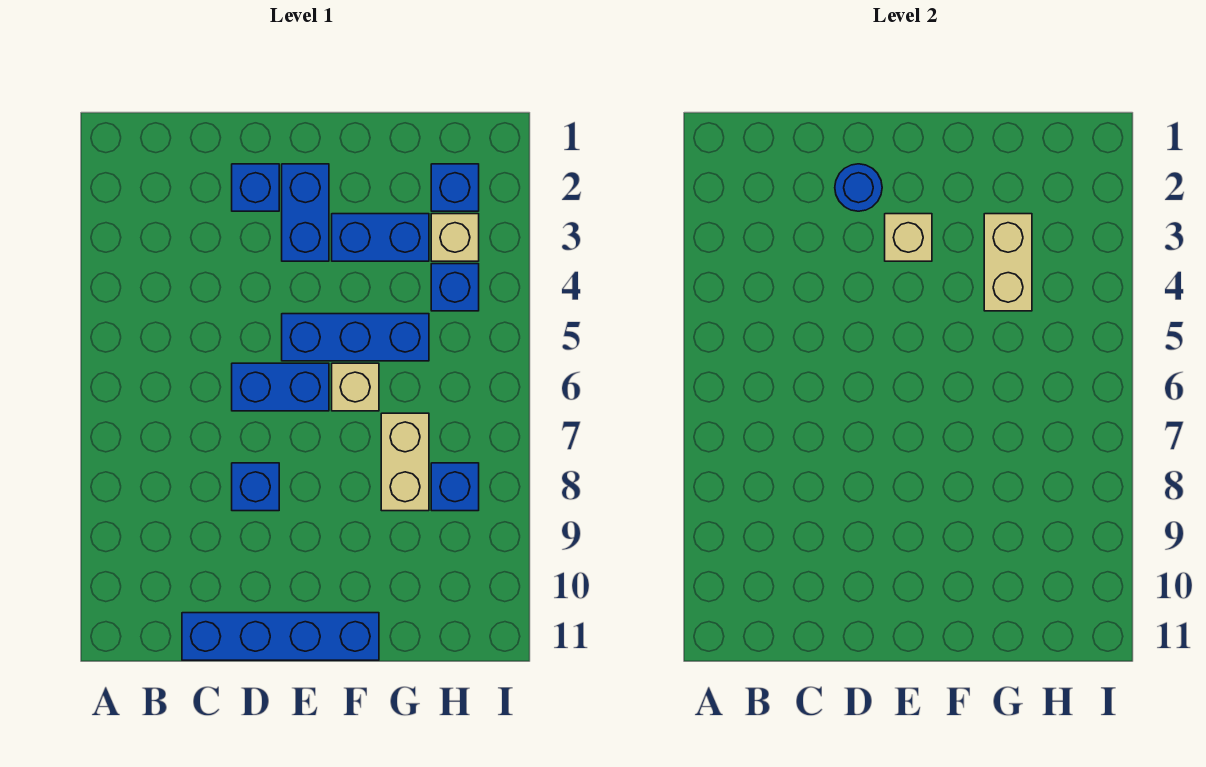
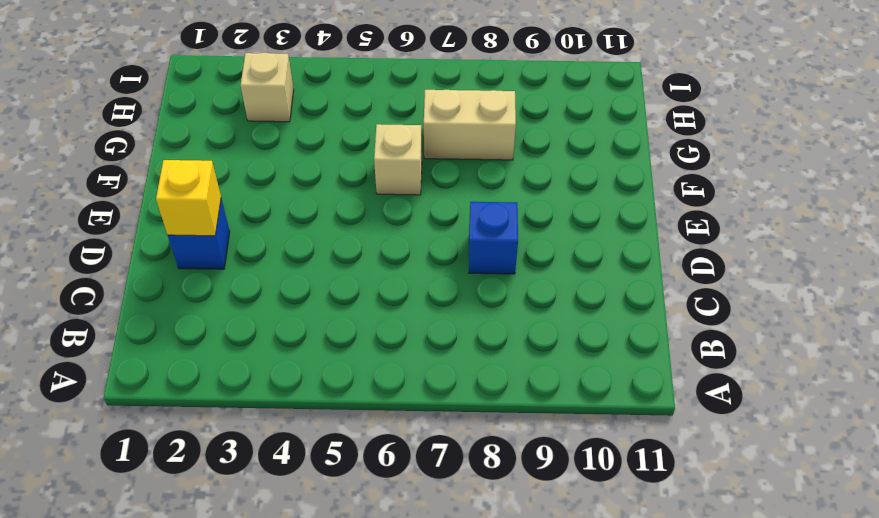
yellow 1x1 brick [156,160,221,236] -> blue 1x1 round brick [835,164,882,211]
none -> blue 1x4 brick [182,613,379,660]
none -> blue 1x2 brick [232,363,329,411]
none -> blue 1x2 brick [282,164,329,261]

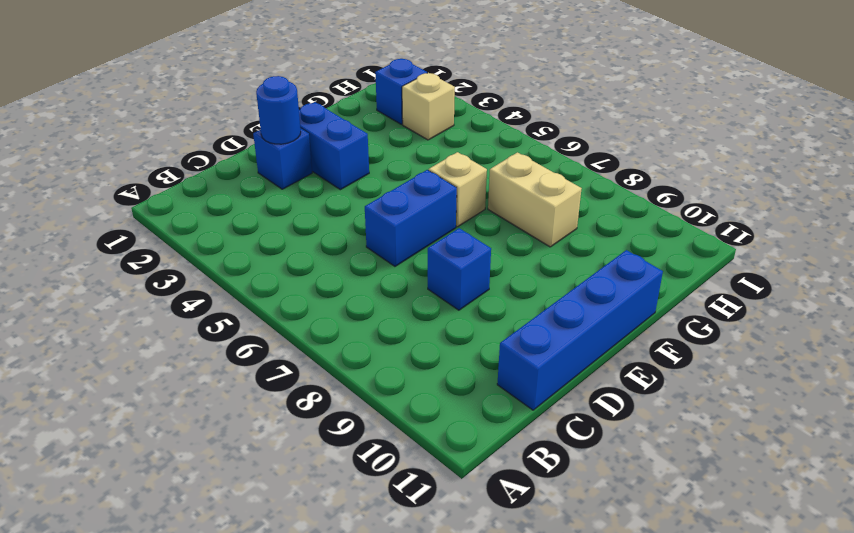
none -> blue 1x3 brick [282,314,429,361]
none -> blue 1x2 brick [332,214,429,261]
none -> blue 1x1 brick [431,264,479,311]

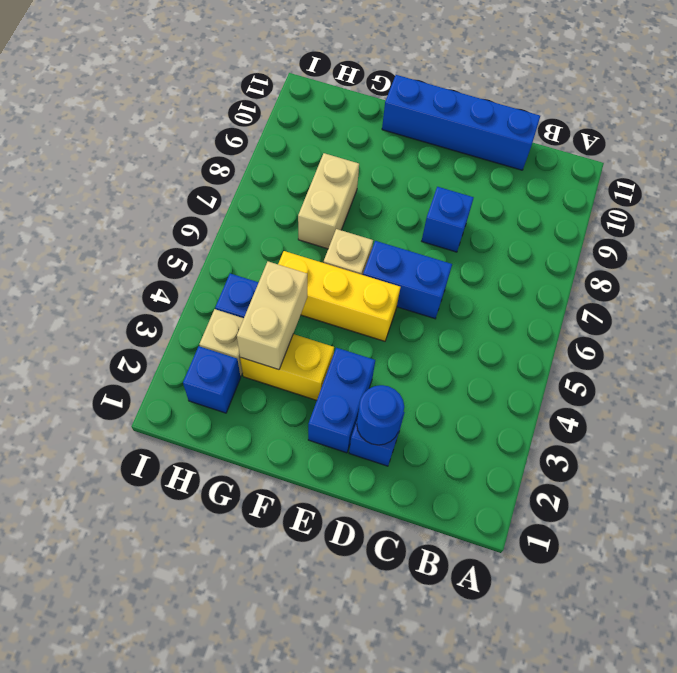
yellow 1x3 brick [278,251,400,341] -> blue 1x3 brick [282,314,429,361]
yellow 1x2 brick [240,334,334,400] -> blue 1x2 brick [332,214,429,261]
none -> blue 1x1 brick [431,463,479,511]
none -> tan 1x1 brick [885,214,932,261]

